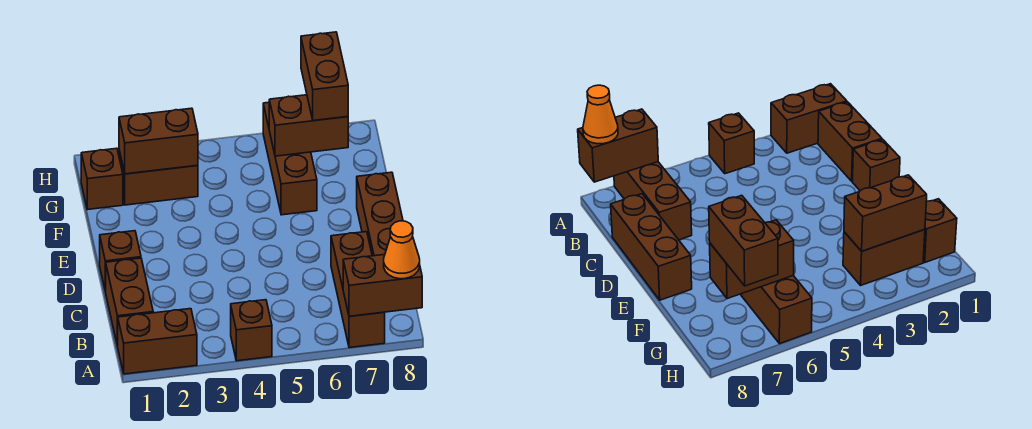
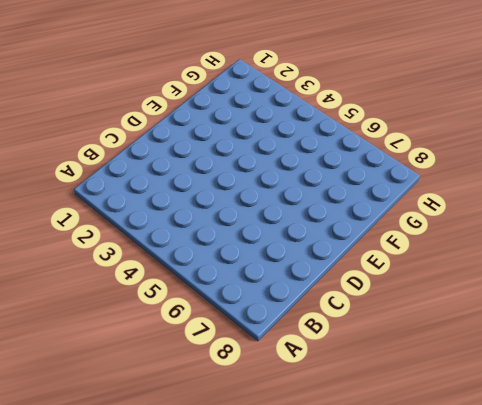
none -> brown 1x2 brick [118,309,197,374]
none -> brown 1x1 brick [231,300,272,361]
none -> brown 1x3 brick [331,232,385,348]

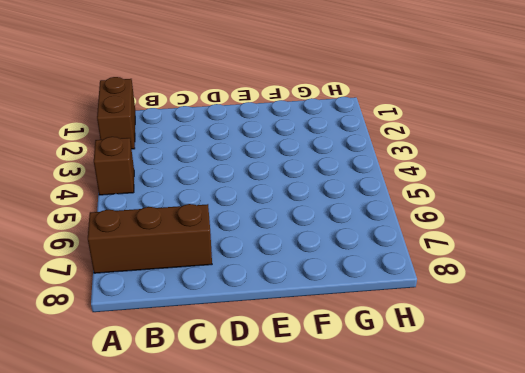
none -> brown 1x2 brick [106,258,153,346]
none -> brown 1x3 brick [357,172,403,256]
none -> brown 1x1 brick [100,231,141,292]

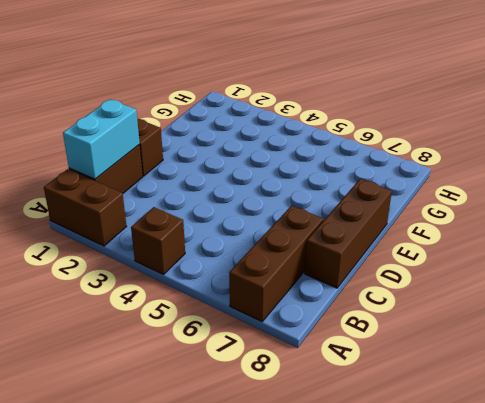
cyan 1x2 brick [63,100,140,179] -> none
none -> brown 1x3 brick [263,102,317,215]
none -> brown 1x1 brick [81,148,123,210]
none -> brown 1x2 brick [119,150,198,205]

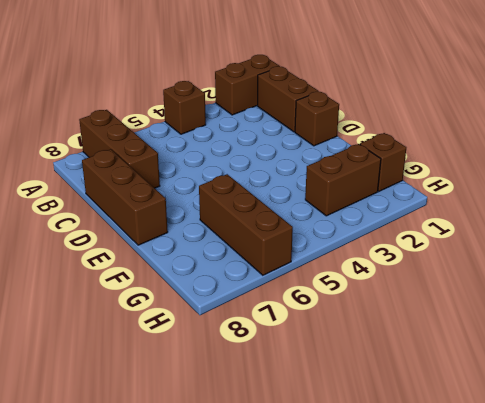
none -> brown 1x2 brick [343,254,422,316]
none -> brown 1x2 brick [119,108,198,174]
none -> brown 1x2 brick [269,95,348,156]

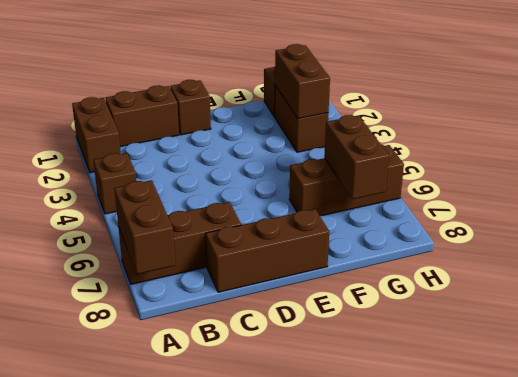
none -> orange 1x1 cone [384,221,420,279]
none -> brown 1x2 brick [301,32,348,121]

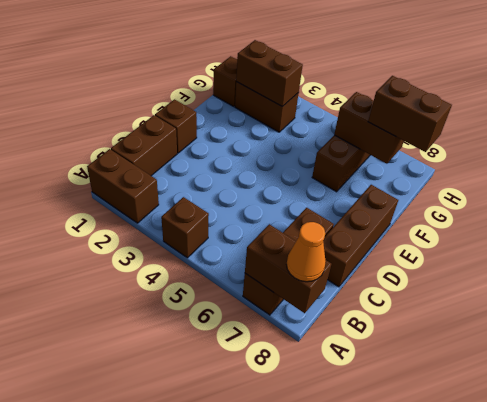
brown 1x2 brick [368,76,452,152] -> brown 1x2 brick turned to [301,32,348,121]

